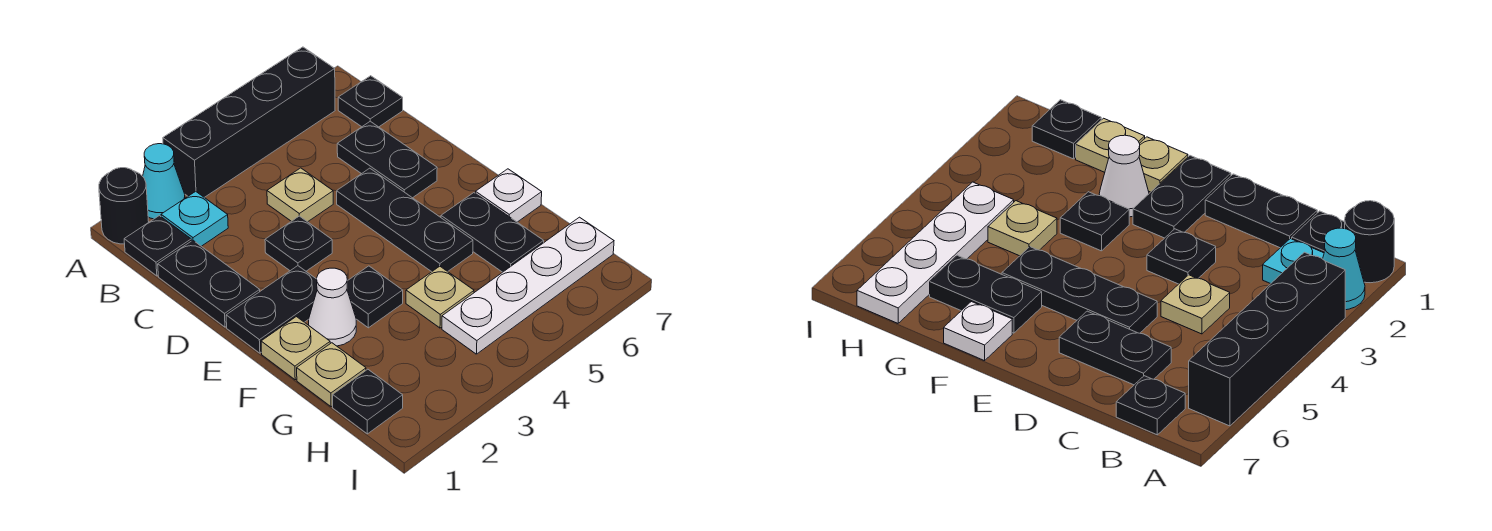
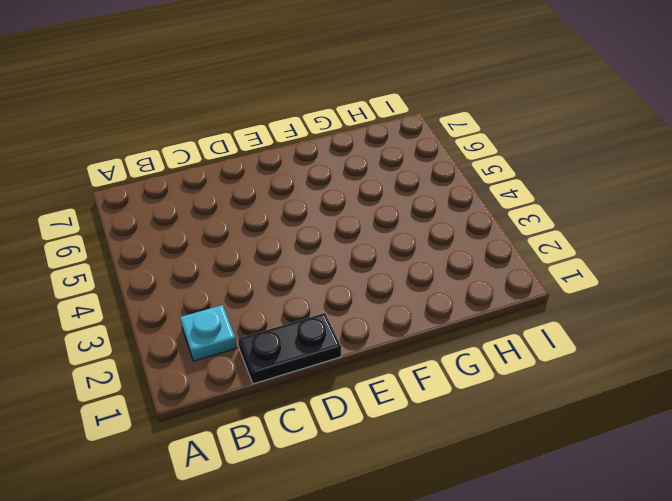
none -> black 1x1 round brick [99,168,149,244]
none -> cyan 1x1 cone [143,144,185,219]
none -> black 1x4 brick [163,47,335,197]

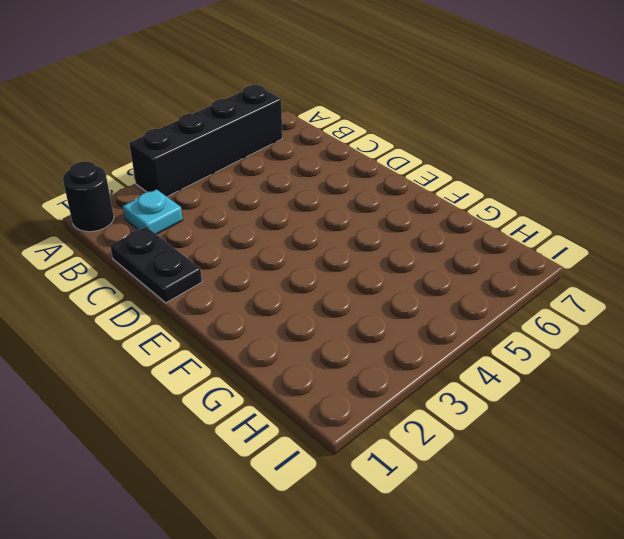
none -> cyan 1x1 cone [143,144,185,219]
none -> black 1x1 plate [124,216,191,276]
none -> black 1x1 plate [338,76,403,127]

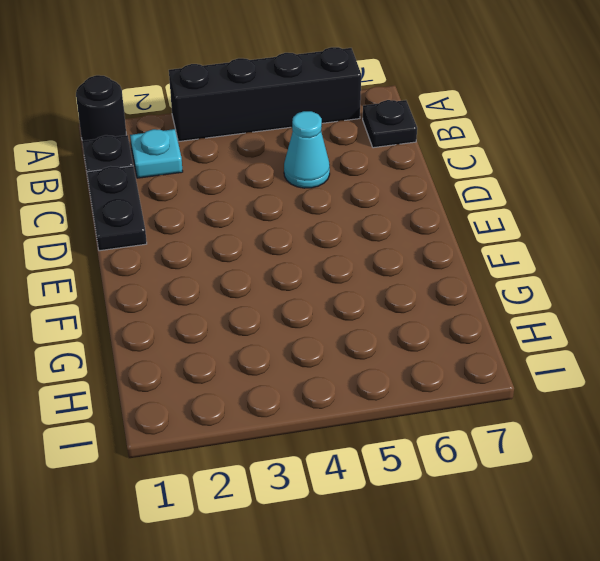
cyan 1x1 cone [284,111,330,188] -> cyan 1x1 cone moved to [143,144,185,219]
none -> tan 1x1 plate [267,168,333,222]
none -> black 1x2 plate [337,121,437,198]
none -> black 1x1 plate [265,216,332,271]

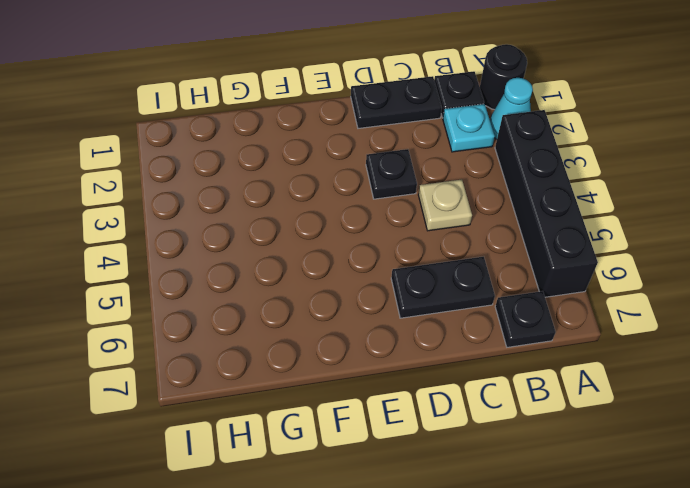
none -> black 1x3 plate [337,168,473,272]
none -> black 1x2 plate [226,266,317,353]
none -> tan 1x1 plate [261,317,330,380]

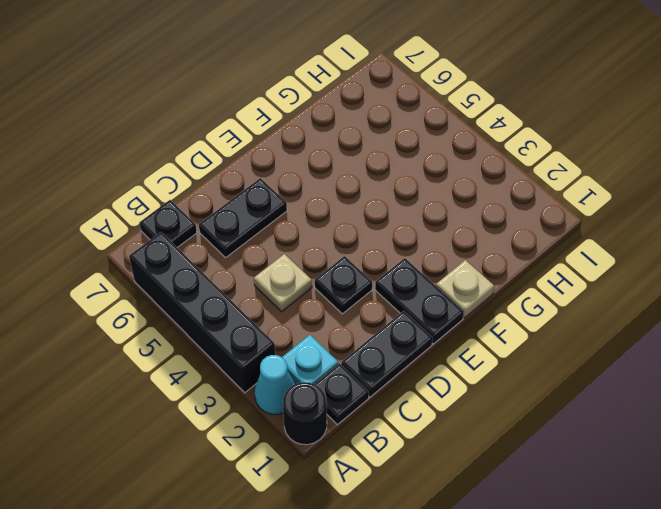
none -> black 1x3 plate [337,168,473,272]
none -> white 1x1 cone [309,268,356,346]
none -> black 1x1 plate [347,266,403,328]

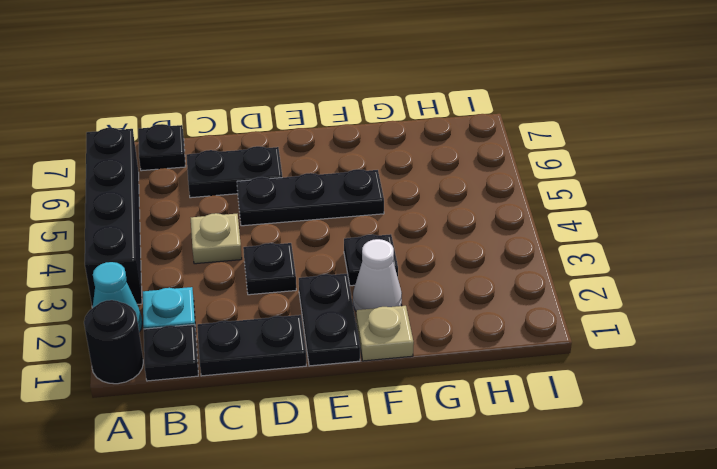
none -> black 1x2 plate [441,193,544,272]
none -> white 1x1 plate [475,169,542,222]
none -> tan 1x1 plate [297,343,366,407]

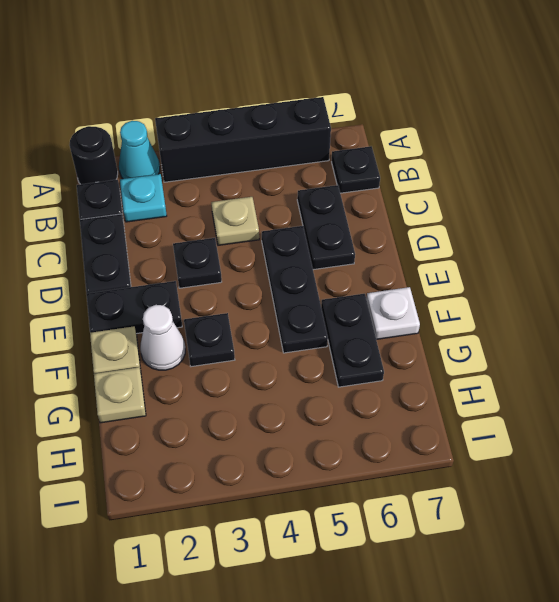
none -> tan 1x1 plate [406,266,474,328]
none -> black 1x1 plate [333,369,403,434]
none -> white 1x4 plate [442,217,614,354]

